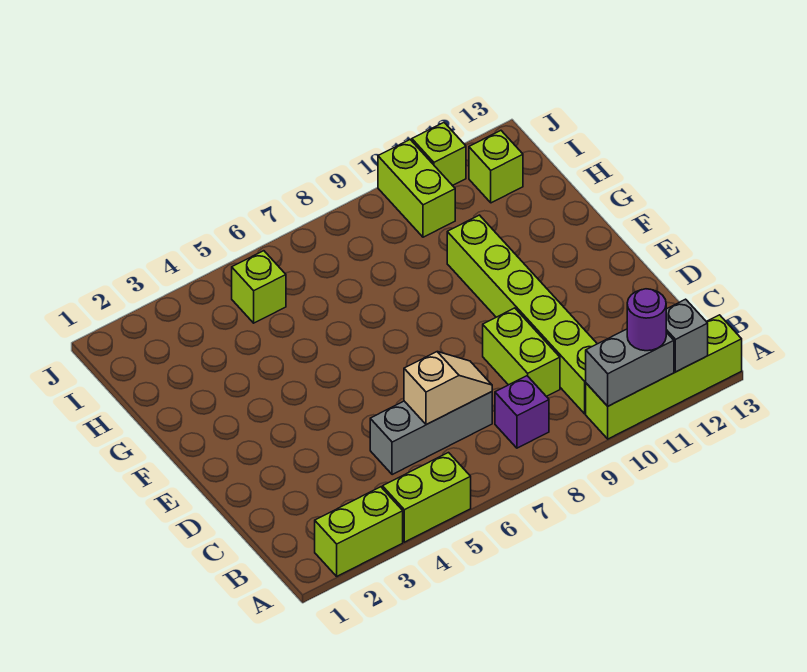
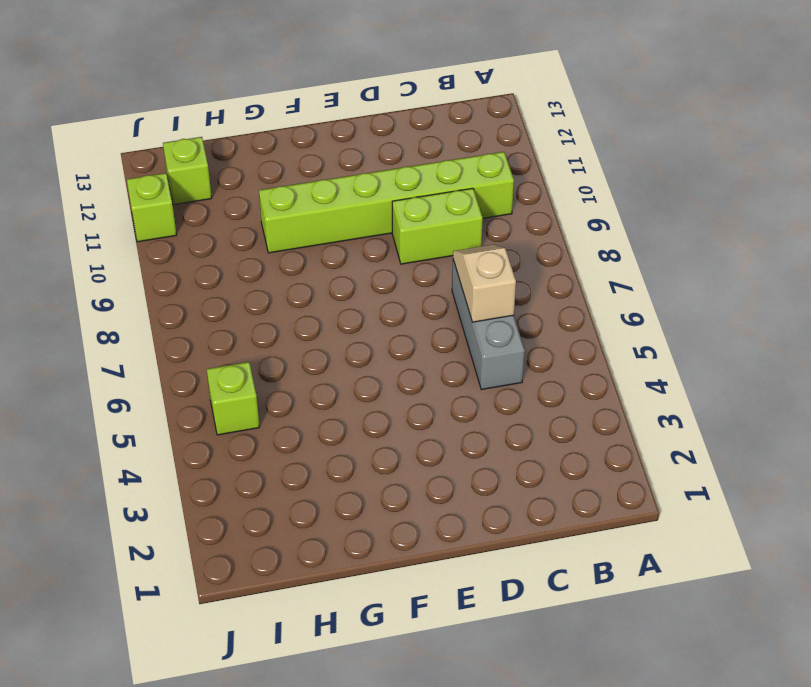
none -> lime 1x2 brick [315,487,403,576]
none -> lime 1x2 brick [382,453,471,542]
none -> lime 1x4 brick [586,315,742,439]

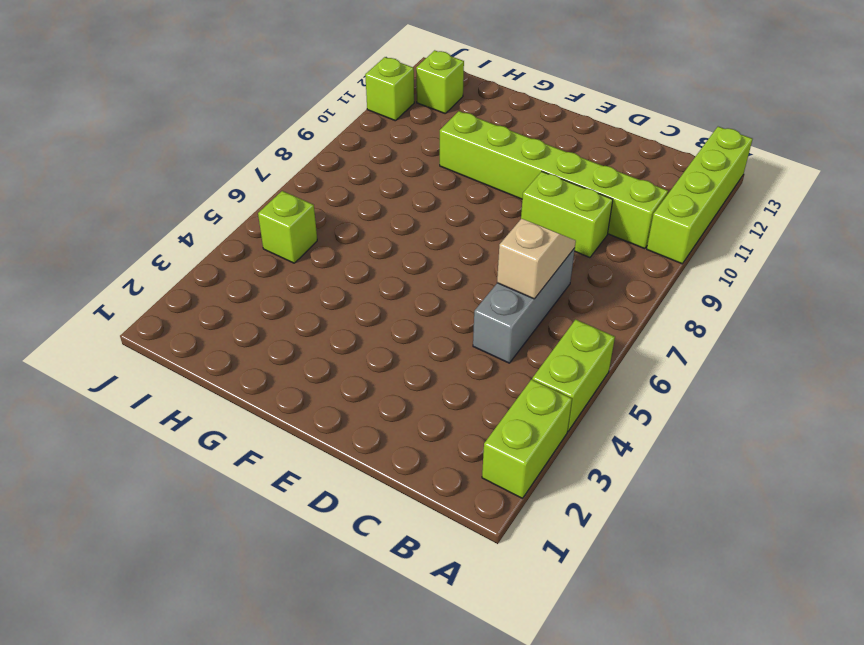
none -> purple 1x1 brick [495,376,549,448]
none -> lime 1x2 brick [378,140,455,237]
none -> grey 1x2 brick [586,329,674,406]

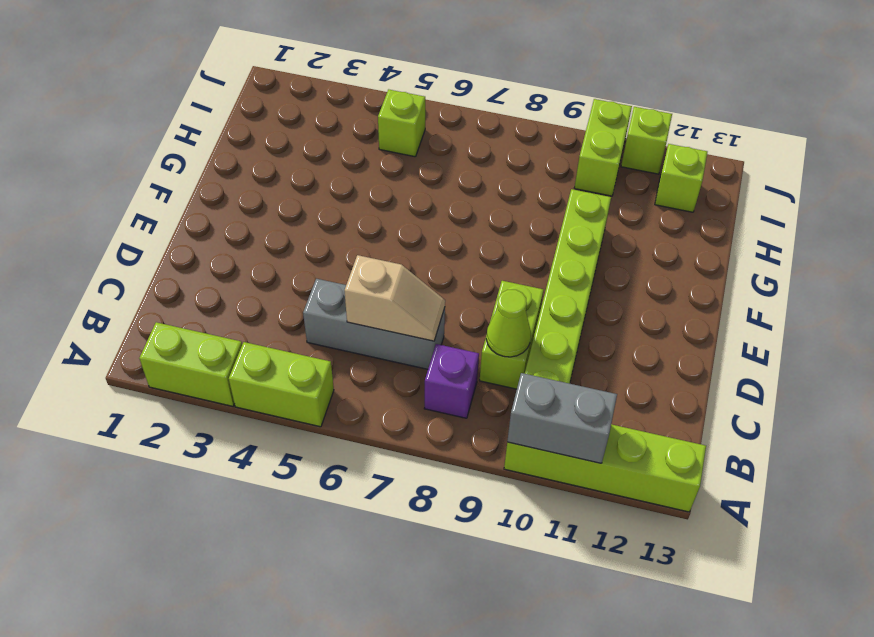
lime 1x1 cone [486,290,531,357] -> none
none -> grey 1x1 brick [666,299,708,372]
none -> purple 1x1 round brick [627,289,666,351]

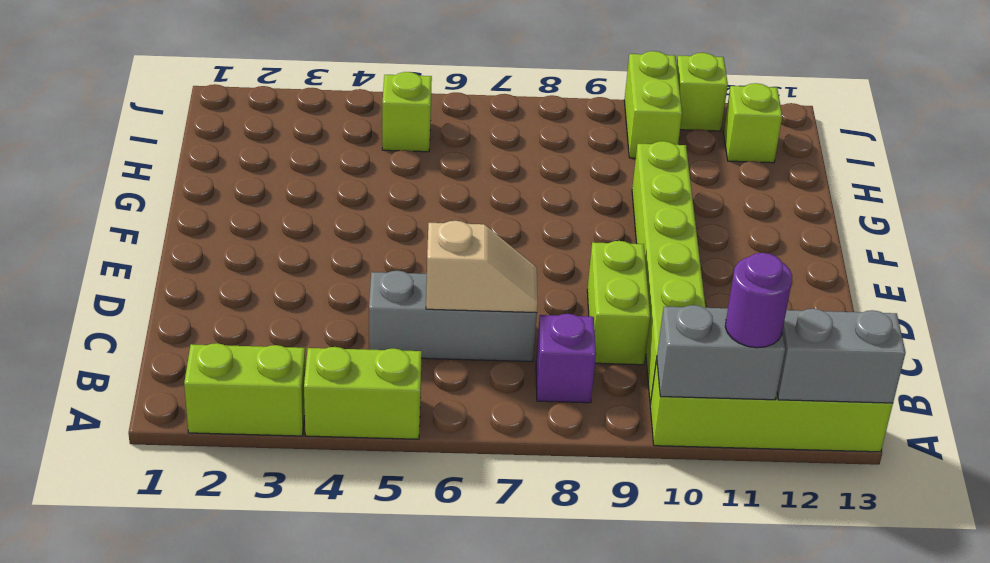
grey 1x2 brick [777,309,906,403] -> grey 1x1 brick [666,299,708,372]

